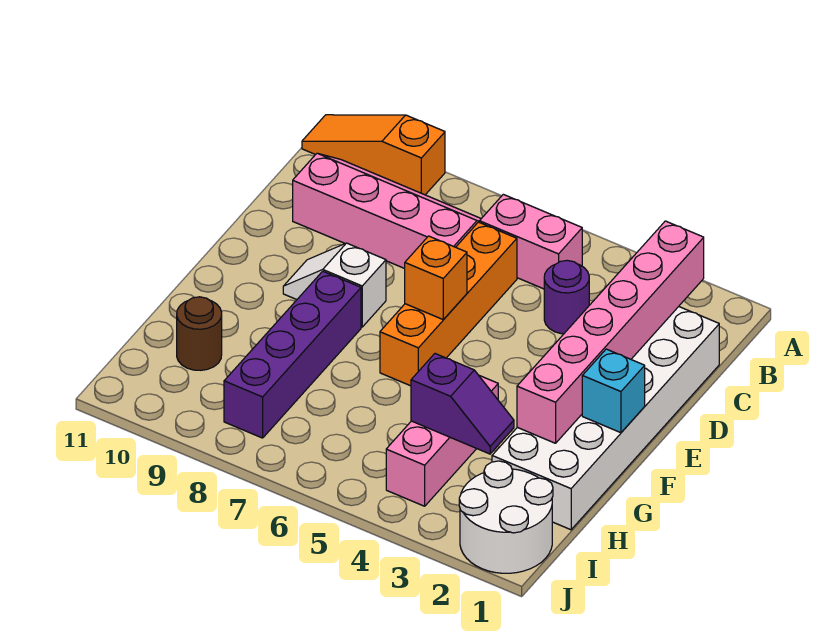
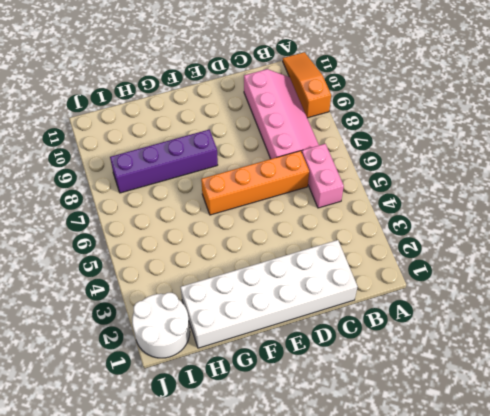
none -> purple 1x1 round brick [544,260,589,334]
none -> white 1x2 slope [283,243,386,327]
none -> pink 1x3 brick [386,376,498,506]

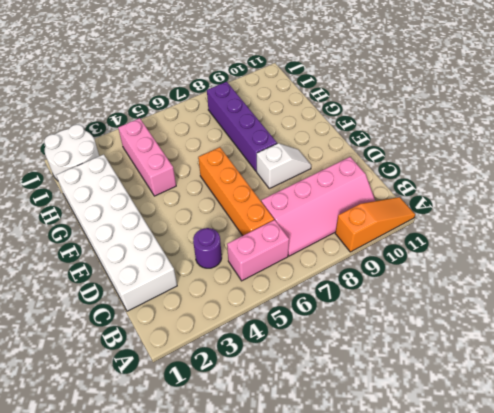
none -> brown 1x1 round brick [177,297,222,370]
none -> pink 1x6 brick [517,221,704,443]
none -> orange 1x1 brick [405,236,467,320]

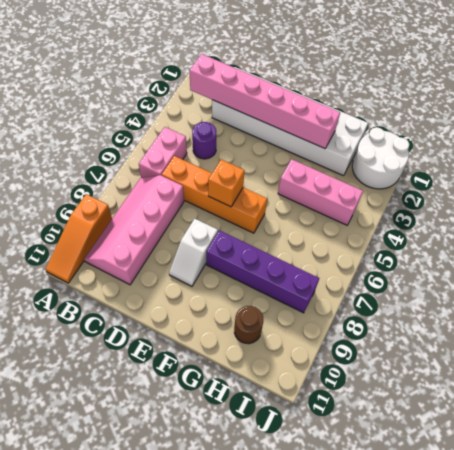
none -> cyan 1x1 brick [582,349,645,433]
none -> purple 1x2 slope [411,354,514,454]

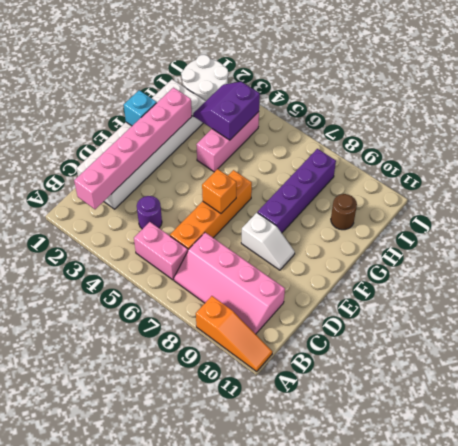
purple 2x2 slope [193,82,260,140] -> purple 1x2 slope [411,354,514,454]

